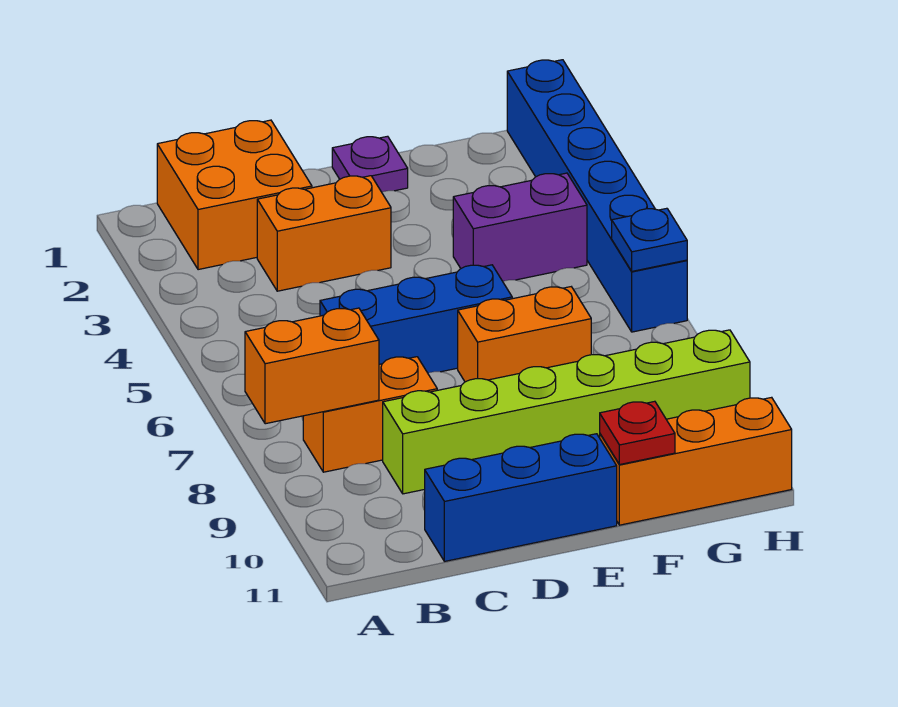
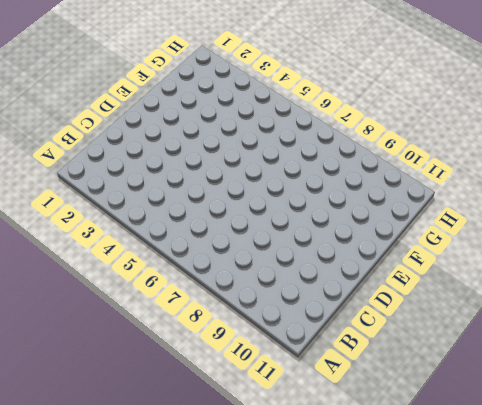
none -> orange 2x2 brick [157,120,312,270]
none -> orange 1x2 brick [303,357,437,472]
none -> orange 1x2 brick [257,176,391,291]

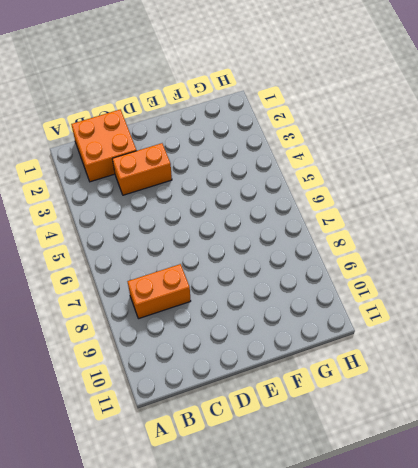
none -> blue 1x3 brick [320,265,512,373]
none -> lime 1x6 brick [383,330,750,494]
none -> blue 1x3 brick [425,434,617,561]

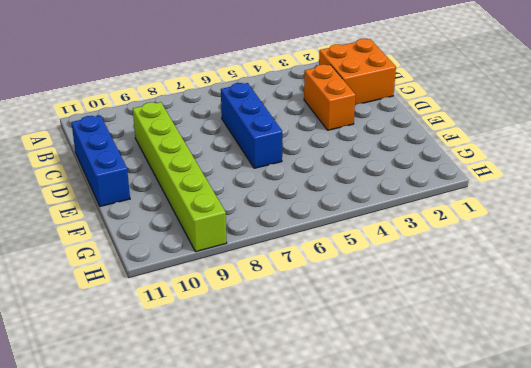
none -> orange 1x2 brick [303,357,437,472]
none -> purple 1x1 plate [332,136,408,192]
none -> orange 1x2 brick [458,287,591,382]

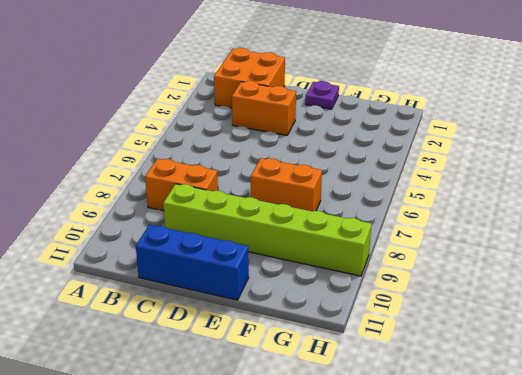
none -> blue 1x3 brick [320,265,512,373]
none -> purple 1x2 brick [453,173,587,281]
none -> orange 1x3 brick [600,397,792,525]

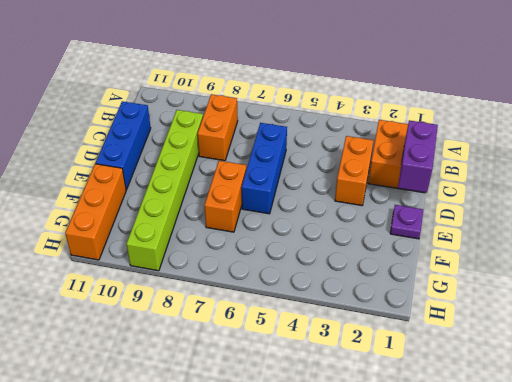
purple 1x2 brick [398,120,438,193] -> purple 1x2 brick moved to [453,173,587,281]
none -> blue 1x6 brick [507,60,687,332]
none -> orange 1x2 brick [245,308,379,424]
none -> red 1x1 plate [600,401,675,465]

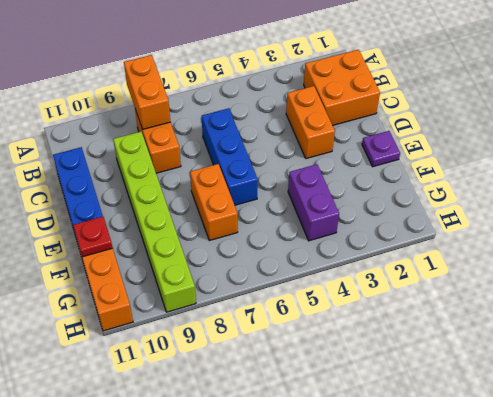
none -> blue 1x6 brick [507,60,687,332]
none -> blue 1x1 plate [612,208,687,271]

